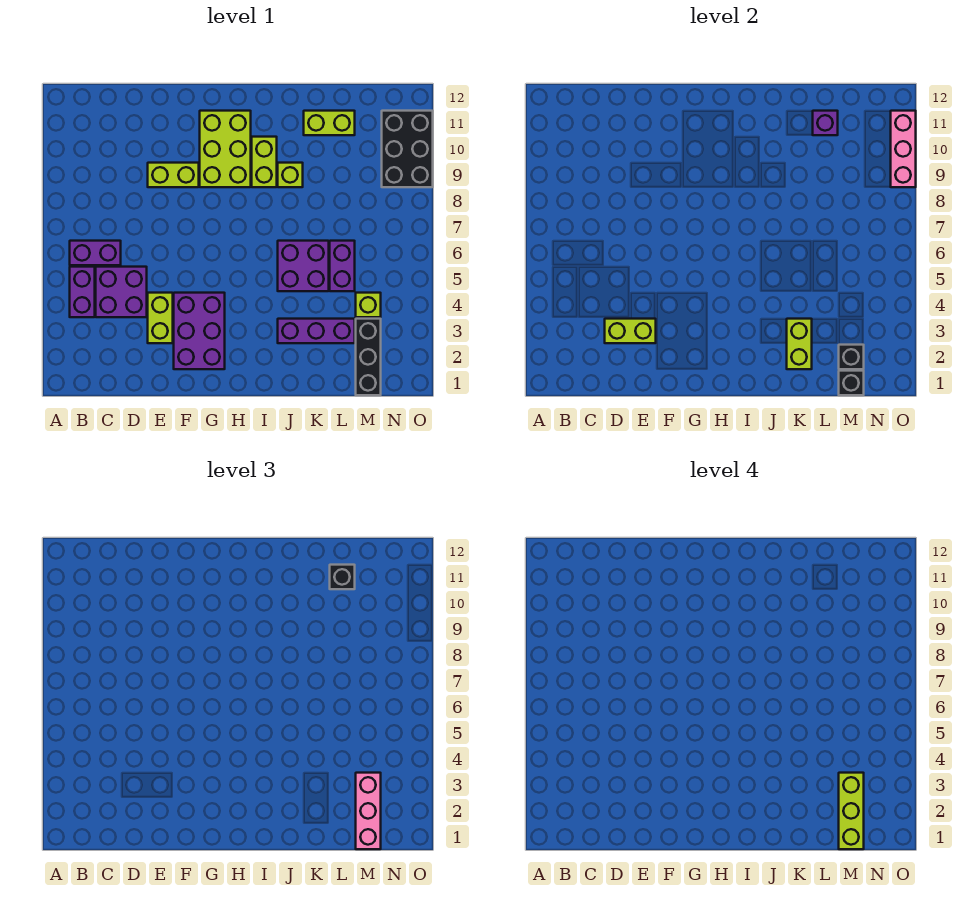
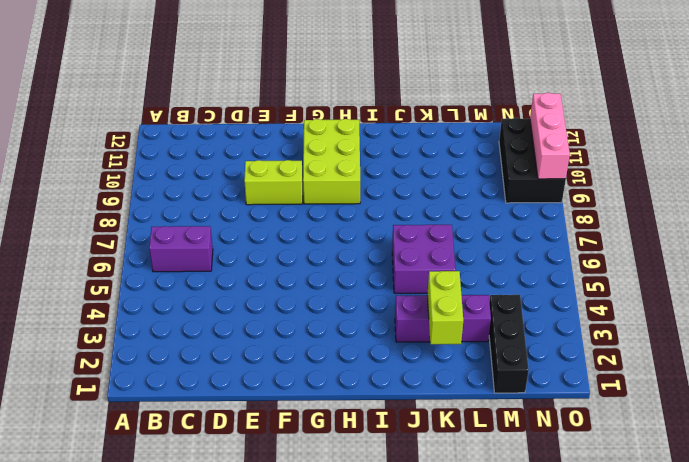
none -> purple 1x2 brick [70,267,95,317]
none -> purple 2x2 brick [96,267,147,317]
none -> lime 1x2 brick [148,293,173,343]

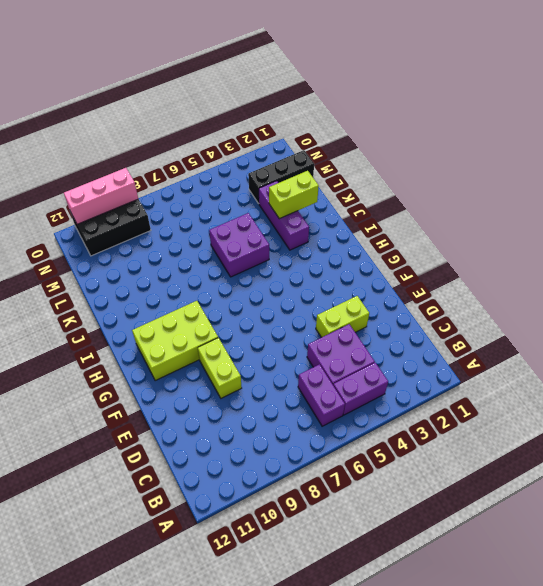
none -> purple 2x3 brick [174,293,225,369]
none -> lime 1x2 brick [252,137,277,187]
none -> lime 1x1 brick [278,163,303,187]

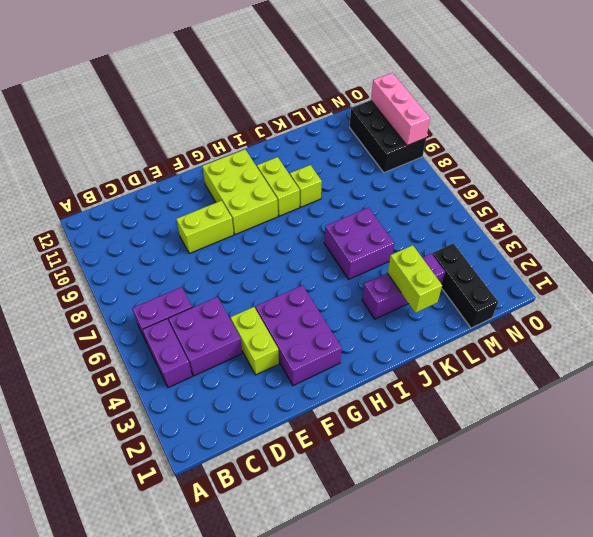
none -> lime 1x2 brick [304,111,355,135]
none -> purple 1x2 brick [330,241,355,291]
none -> lime 1x1 brick [356,293,381,317]

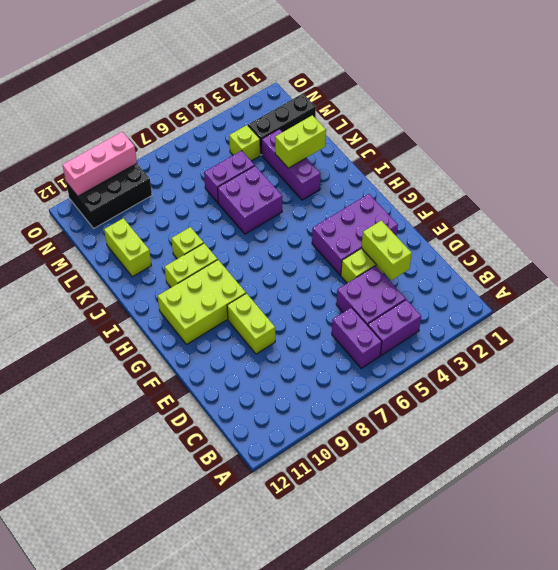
none -> purple 1x1 brick [813,111,838,135]
none -> black 1x1 brick [839,371,864,395]
none -> black 1x1 brick [839,345,864,369]

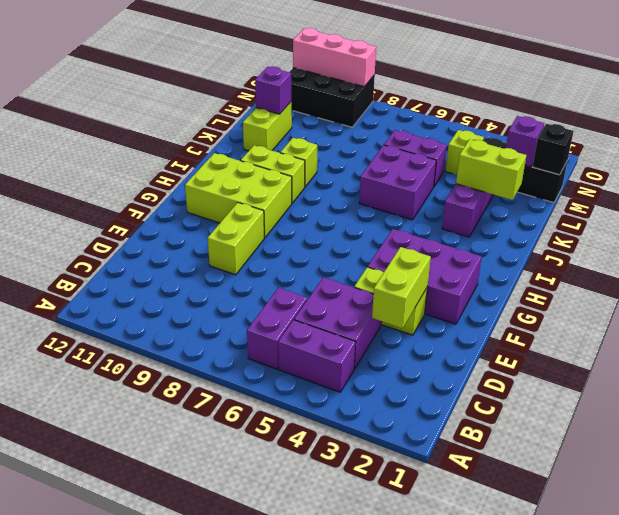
purple 1x1 brick [506,116,544,167] -> black 1x1 brick [839,345,864,369]
none -> black 1x1 brick [330,565,355,589]
none -> pink 1x3 brick [356,773,381,849]
none -> lime 1x3 brick [839,773,864,849]

